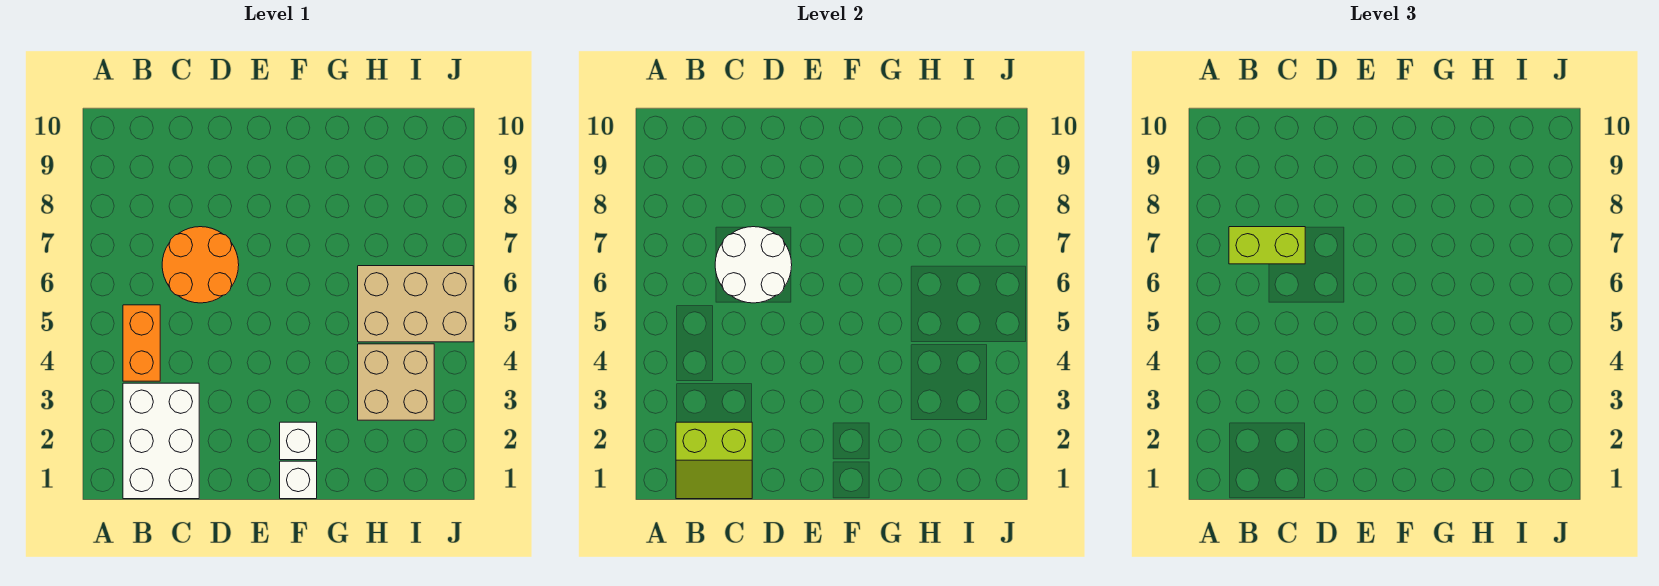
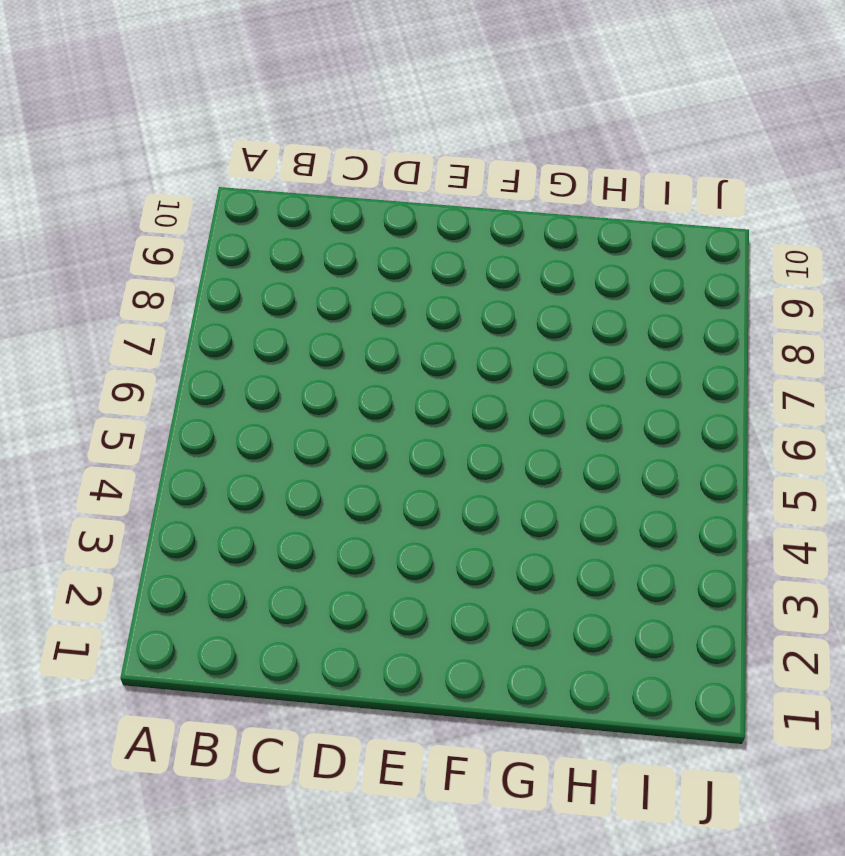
none -> white 2x3 brick [123,383,199,499]
none -> orange 1x2 brick [123,305,160,381]

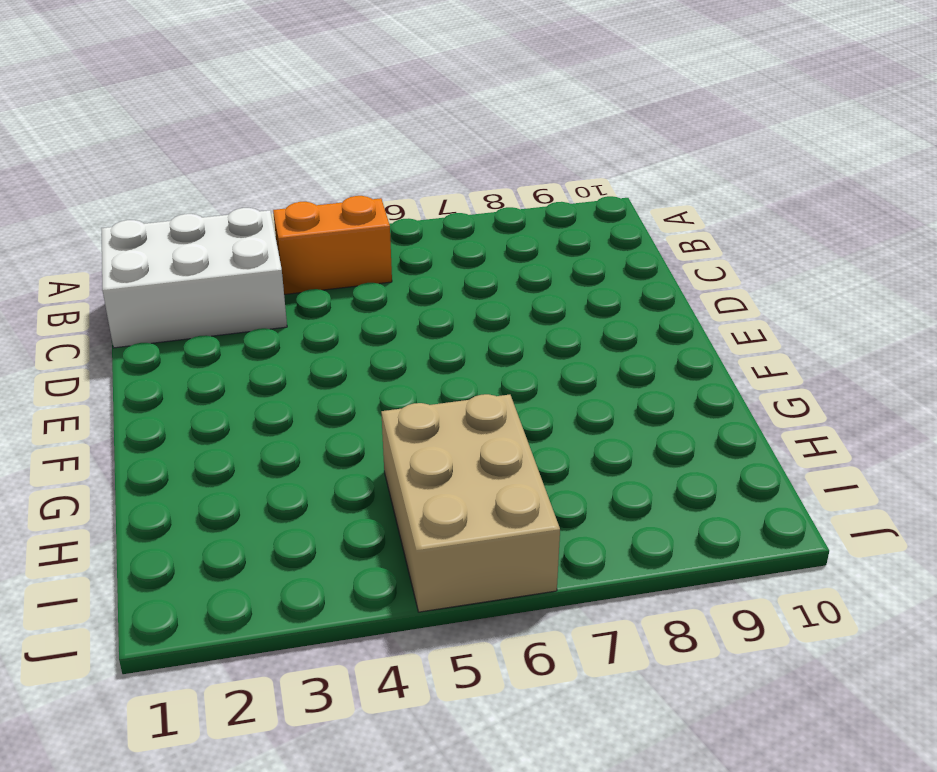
none -> orange 2x2 round brick [162,227,239,303]
none -> white 1x1 brick [280,461,317,499]

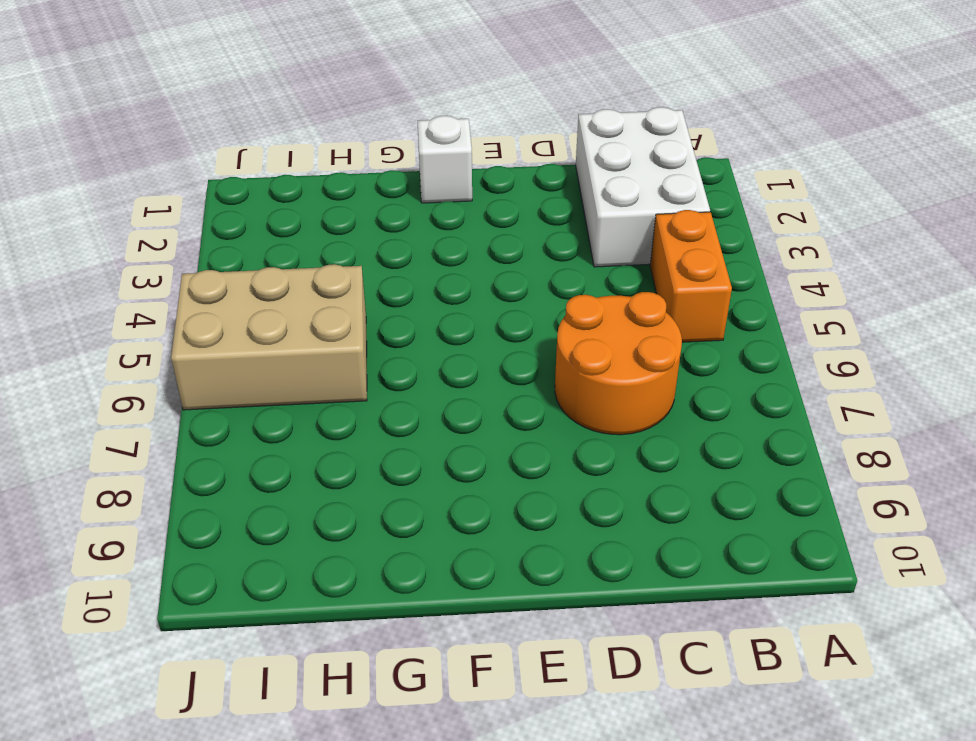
none -> white 1x1 brick [280,422,317,460]
none -> tan 2x2 brick [358,344,434,420]

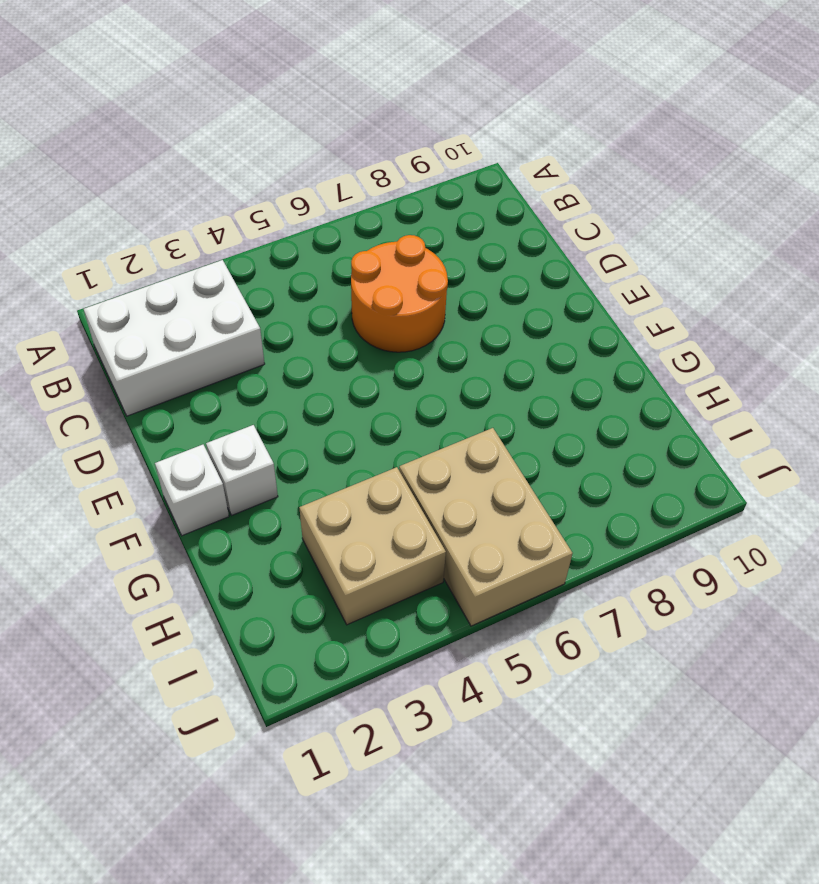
none -> orange 1x2 brick [123,305,160,381]
none -> lime 2x2 slope [676,422,752,499]

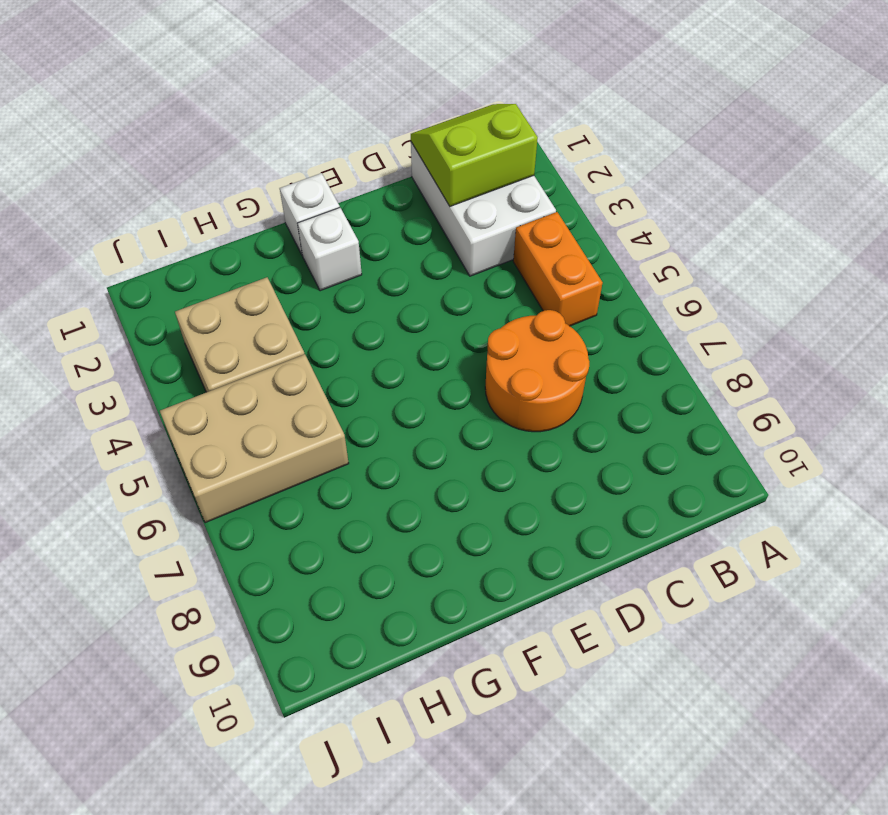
none -> white 2x2 round brick [715,227,792,303]
none -> lime 1x2 brick [1229,227,1305,264]

